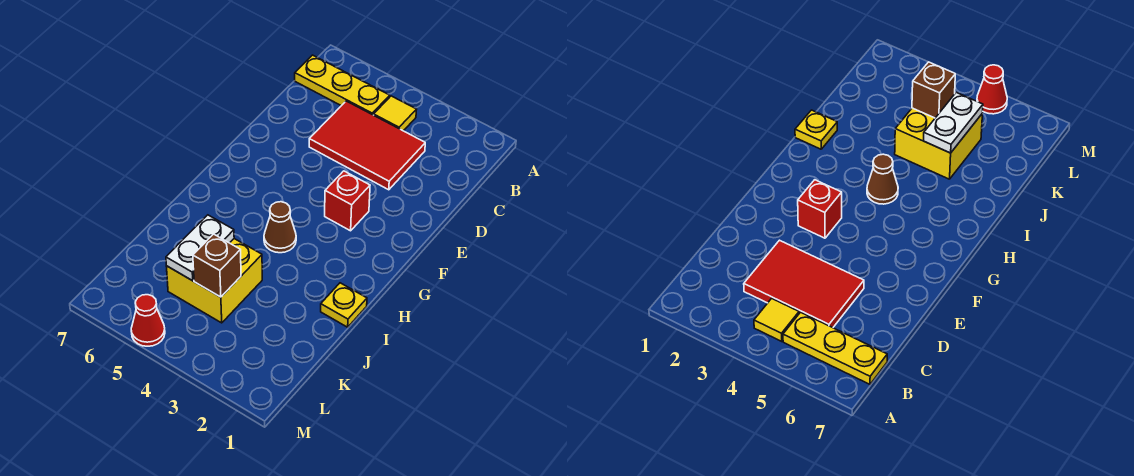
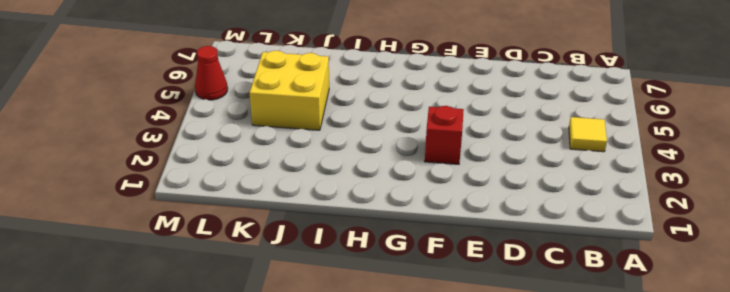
none -> yellow 1x3 plate [295,55,390,115]
none -> red 2x3 tile [309,101,425,190]

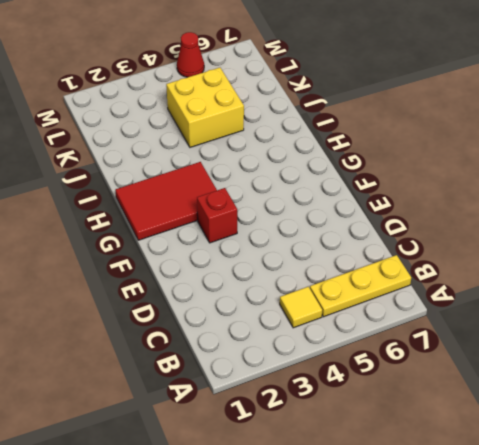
red 2x3 tile [115,162,217,240] -> red 2x3 tile moved to [309,101,425,190]
none -> brown 1x1 cone [264,202,296,253]
none -> yellow 1x1 plate [321,283,367,327]

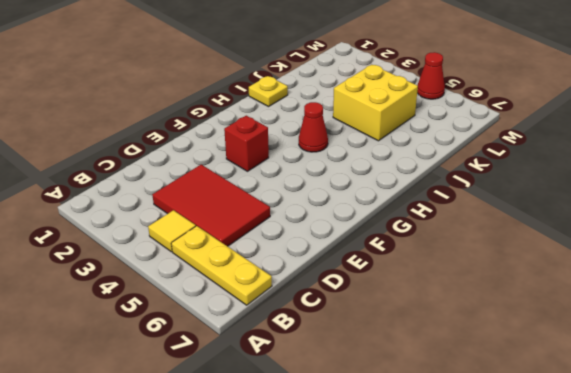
red 1x1 cone [299,102,328,152] -> brown 1x1 cone [264,202,296,253]
none -> white 1x2 plate [166,215,234,281]
none -> brown 1x1 brick [193,234,241,297]

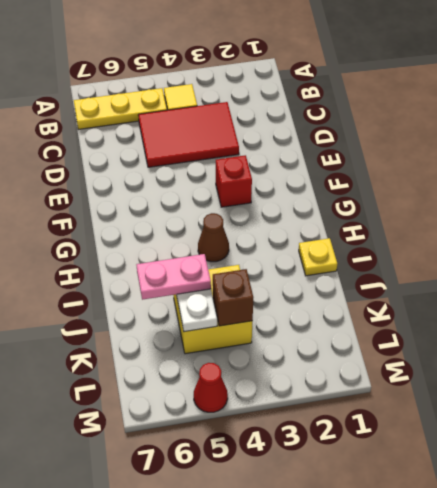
pink 1x2 plate [136,254,211,300] -> none

